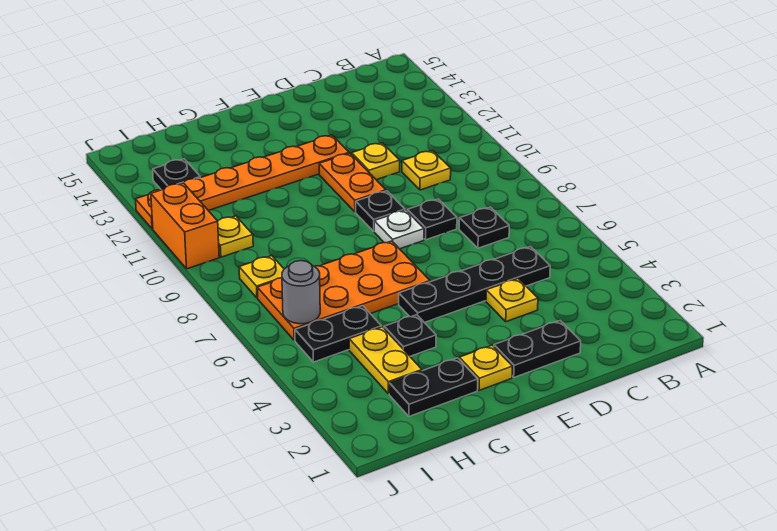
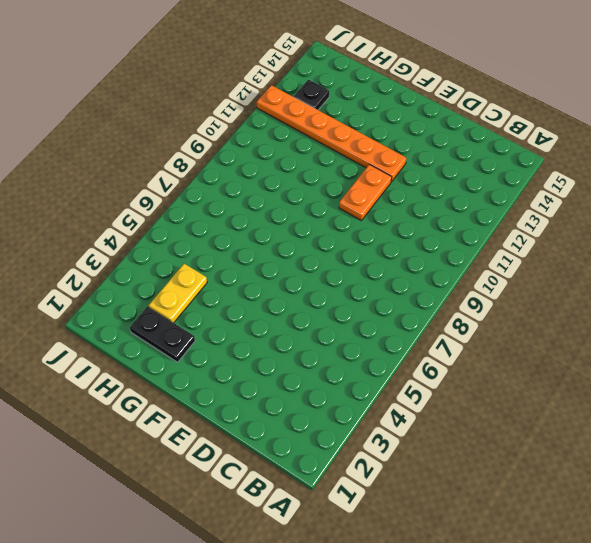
none -> black 1x4 plate [399,247,550,323]
none -> black 1x1 plate [459,207,509,248]
none -> yellow 1x1 plate [402,151,451,190]

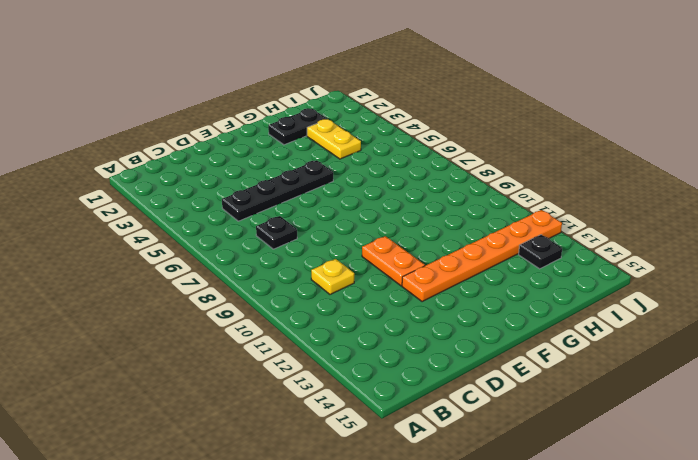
none -> black 1x2 plate [494,321,581,377]
none -> yellow 1x1 plate [486,279,538,322]
none -> black 1x1 plate [407,199,457,240]

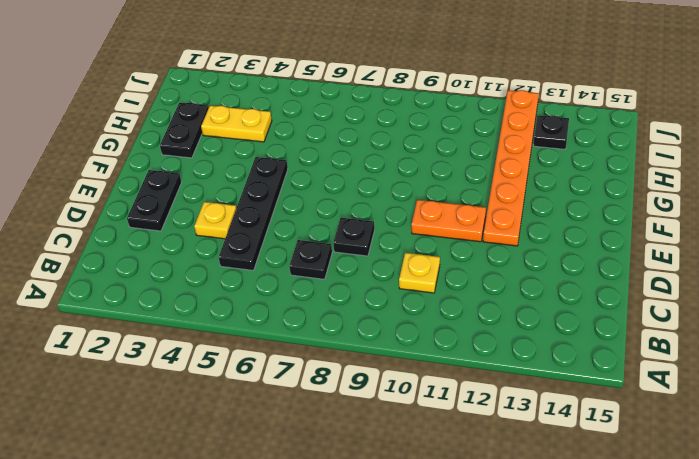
none -> yellow 1x1 plate [352,143,400,180]
none -> white 1x1 plate [374,210,424,249]
none -> black 1x1 plate [356,191,405,231]

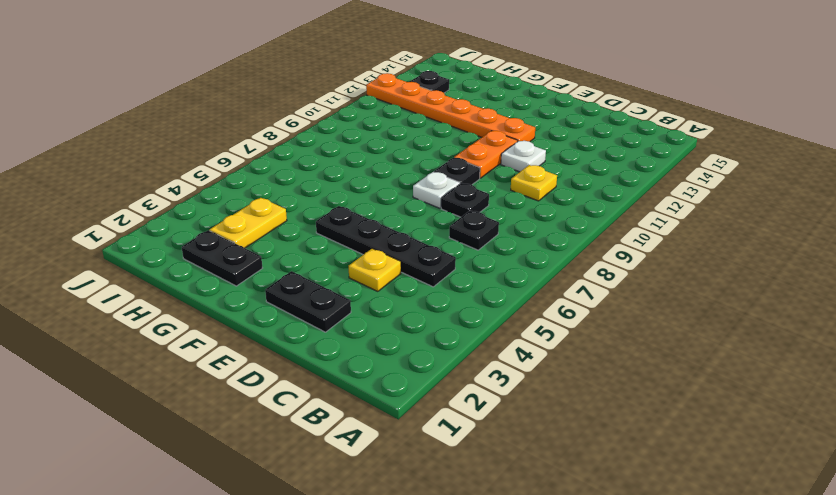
white 1x1 plate [501,141,546,172] -> yellow 1x1 plate [352,143,400,180]
none -> yellow 1x1 plate [459,345,512,390]
none -> orange 2x4 plate [257,241,430,340]
none -> black 1x1 plate [384,315,436,356]

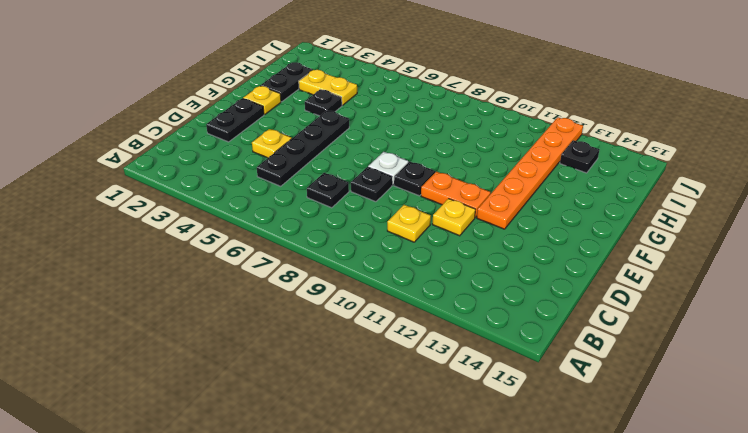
none -> orange 2x4 plate [257,241,430,340]
none -> black 1x2 plate [295,306,382,362]
none -> yellow 1x1 plate [239,256,284,298]

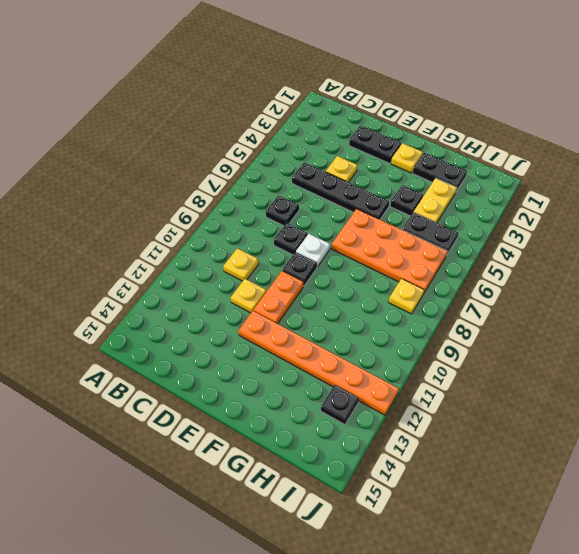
none -> yellow 1x1 plate [218,216,253,257]
none -> orange 1x2 brick [151,183,219,269]
none -> grey 1x1 round brick [282,261,320,324]

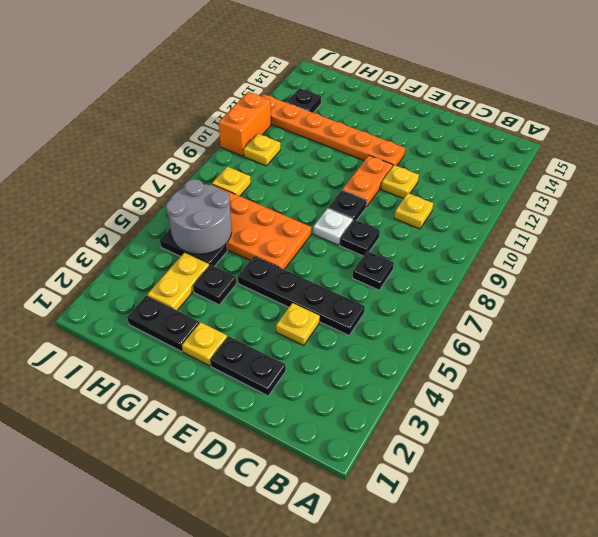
grey 2x2 round brick [166,179,232,254] -> grey 1x1 round brick [282,261,320,324]

